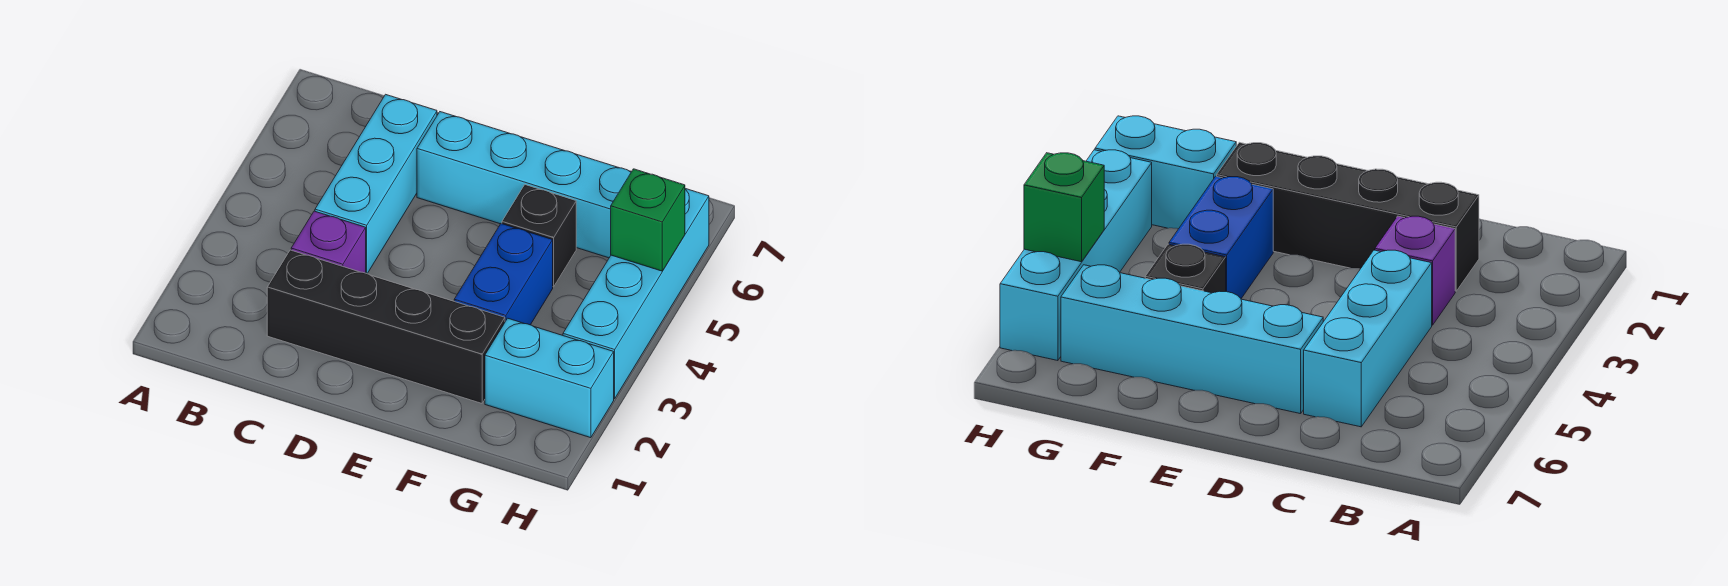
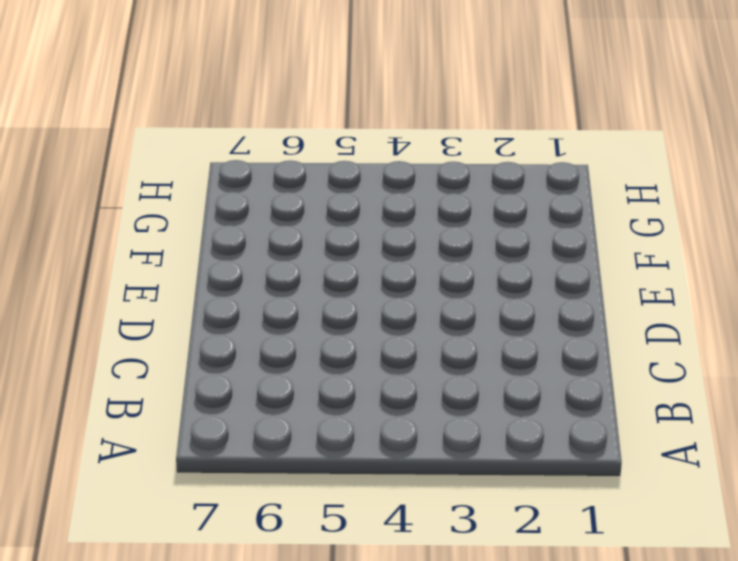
none -> black 1x4 brick [267,250,505,403]
none -> purple 1x1 brick [291,211,366,273]

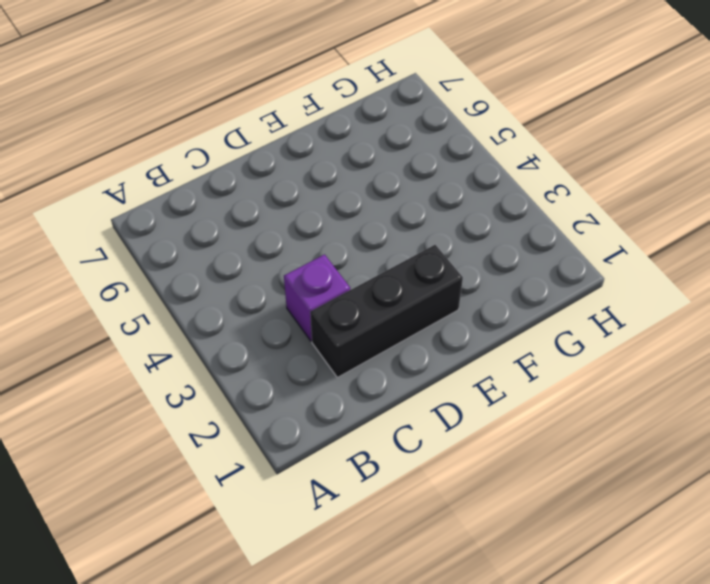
black 1x3 brick [310,245,463,378] -> black 1x4 brick [267,250,505,403]
none -> cyan 1x3 brick [315,94,437,274]
none -> cyan 1x4 brick [417,112,631,258]

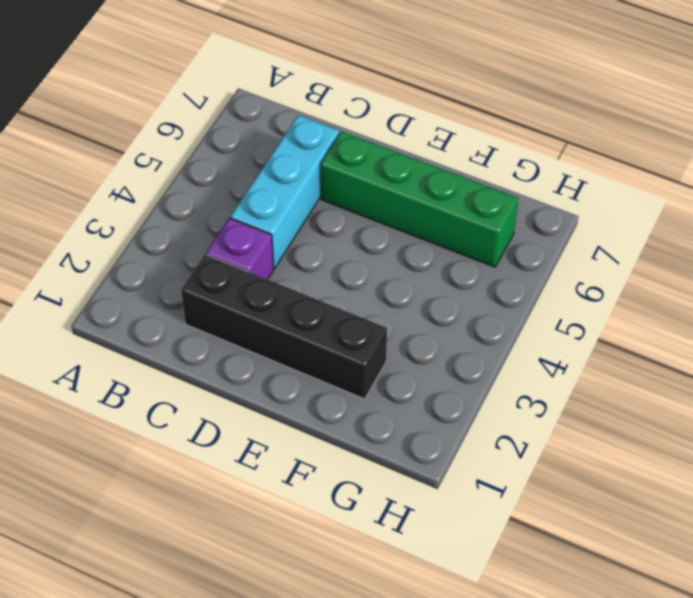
green 1x4 brick [321,132,518,267] -> cyan 1x4 brick [417,112,631,258]
none -> blue 1x2 brick [454,224,553,325]
none -> black 1x1 brick [502,185,576,287]

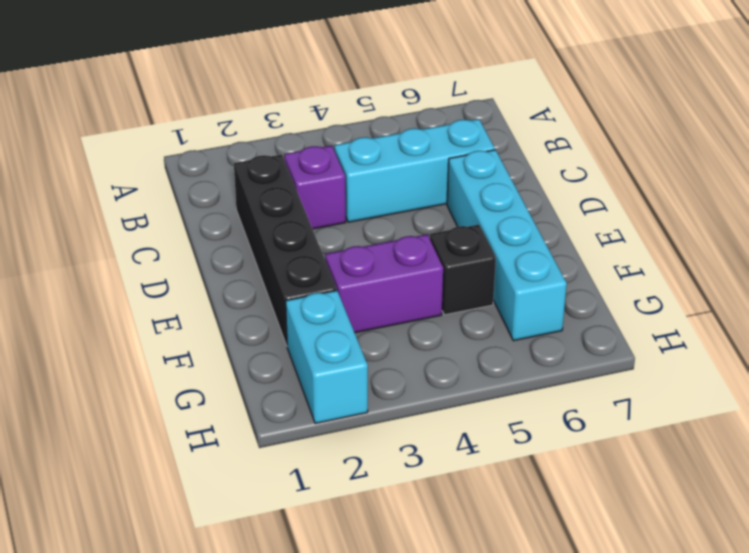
purple 1x2 brick [325,234,443,333] -> blue 1x2 brick [454,224,553,325]
none -> cyan 1x4 brick [563,189,709,399]
none -> green 1x1 brick [611,169,685,271]

